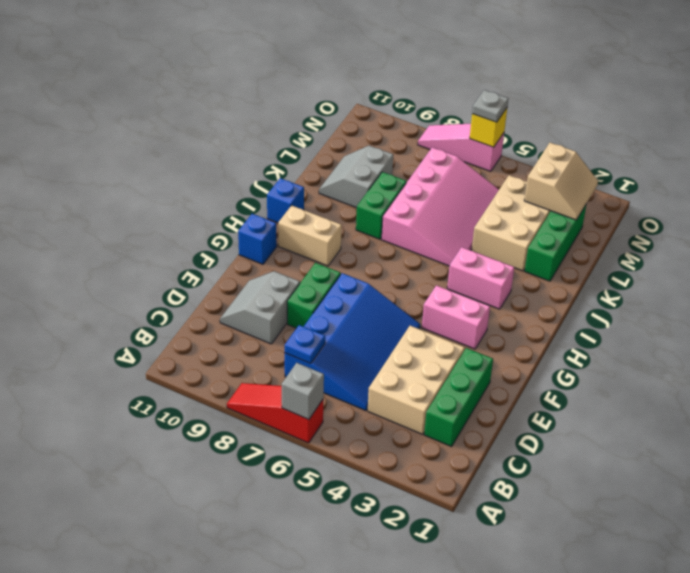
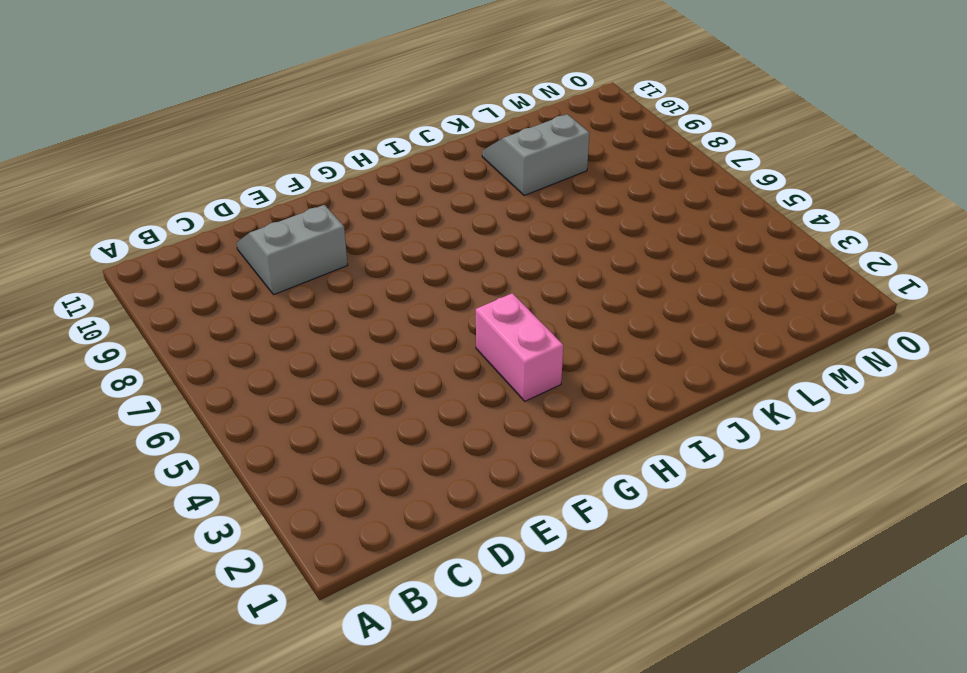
none -> red 1x3 slope [227,383,323,443]
none -> green 1x3 brick [424,348,493,447]
none -> tan 2x3 brick [368,326,465,434]

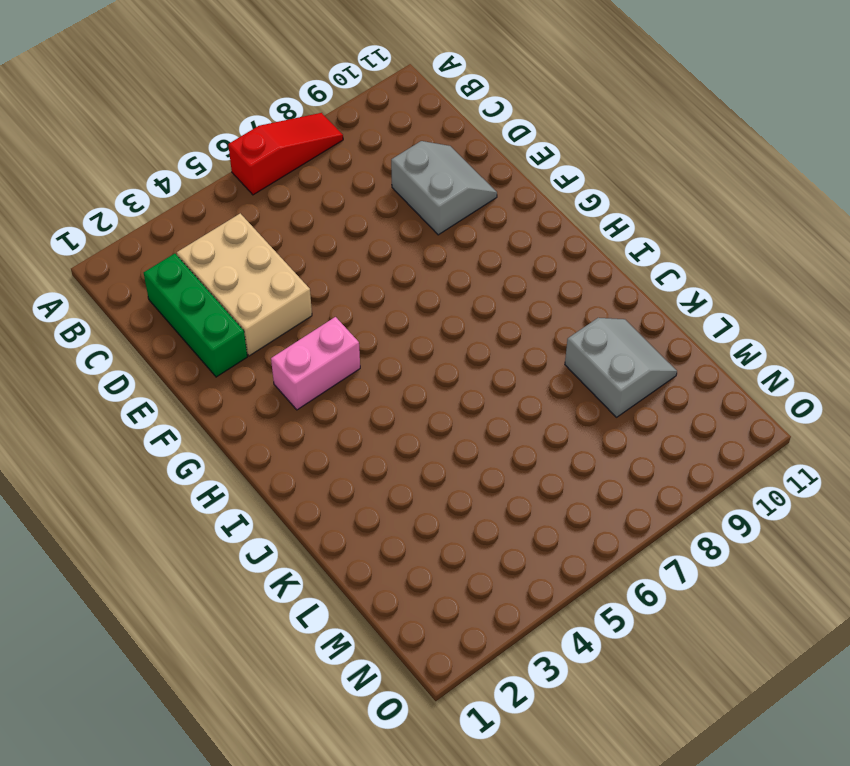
none -> blue 3x4 slope [285,273,420,411]
none -> green 1x2 brick [287,263,341,328]
none -> blue 1x1 brick [238,214,277,264]

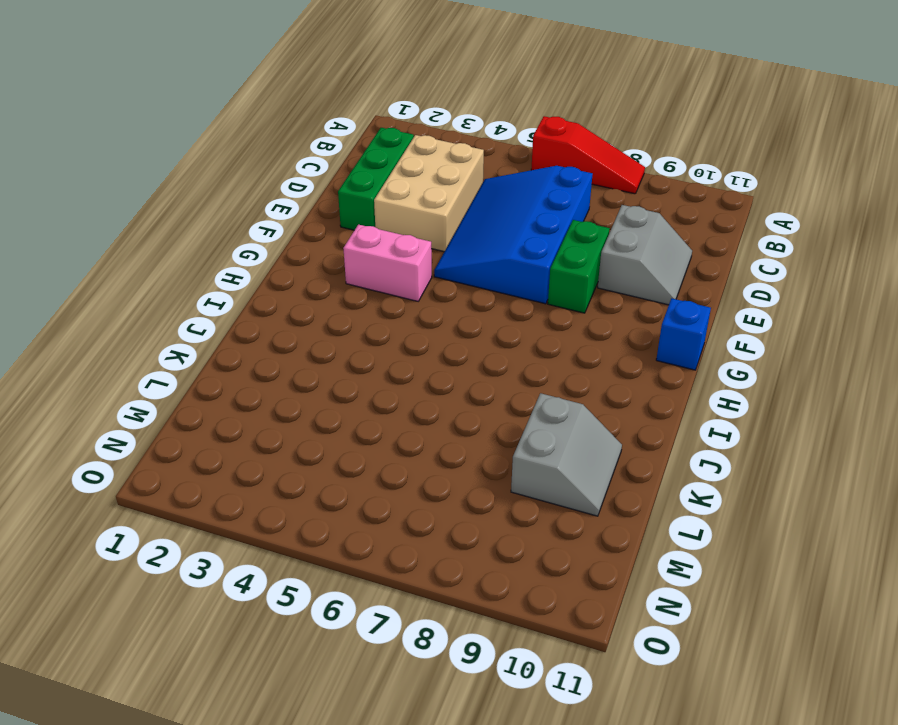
none -> tan 1x2 brick [278,205,342,266]
none -> pink 1x2 brick [447,247,514,309]
none -> blue 1x1 brick [267,178,304,223]

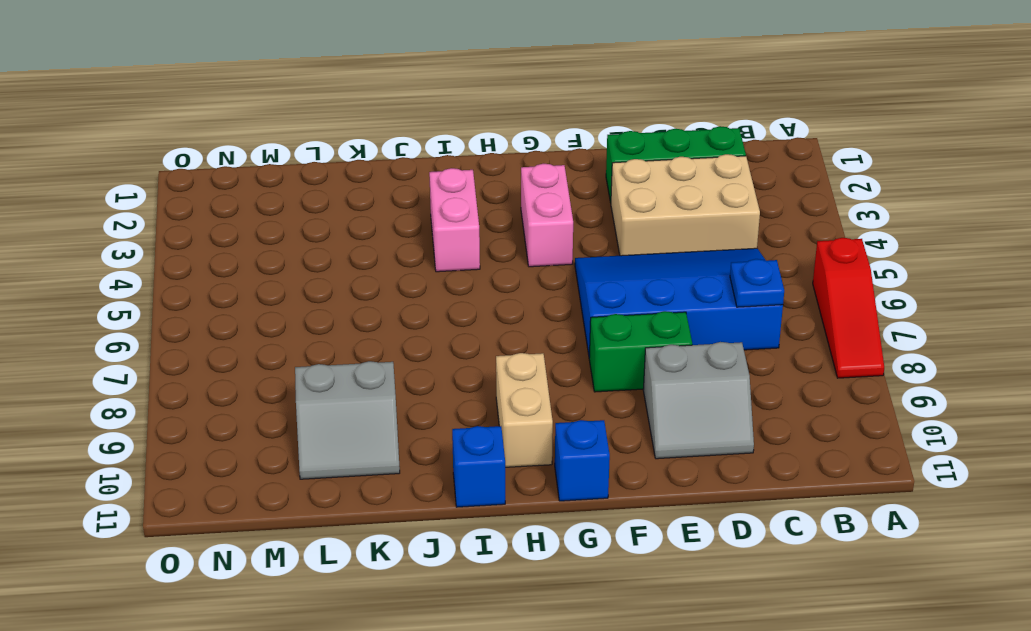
none -> pink 3x4 slope [382,147,499,266]
none -> green 1x2 brick [356,172,406,239]
none -> green 1x3 brick [525,205,586,281]

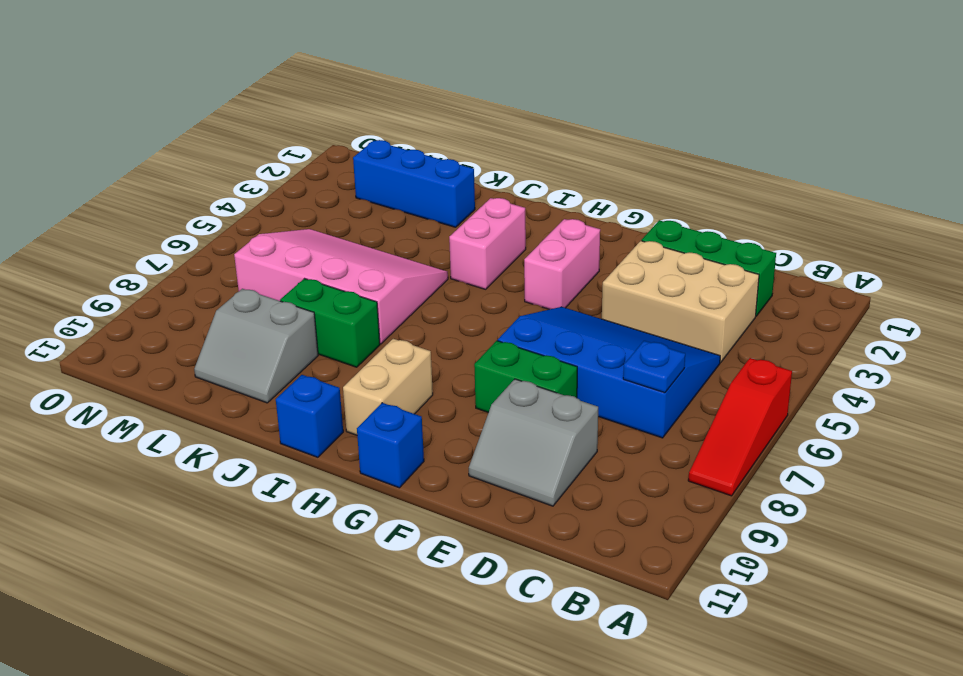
blue 1x3 brick [353,140,475,227] -> green 1x3 brick [525,205,586,281]
none -> tan 2x3 brick [472,175,551,271]
none -> pink 1x3 slope [418,124,504,171]
none -> grey 1x1 brick [282,363,324,420]

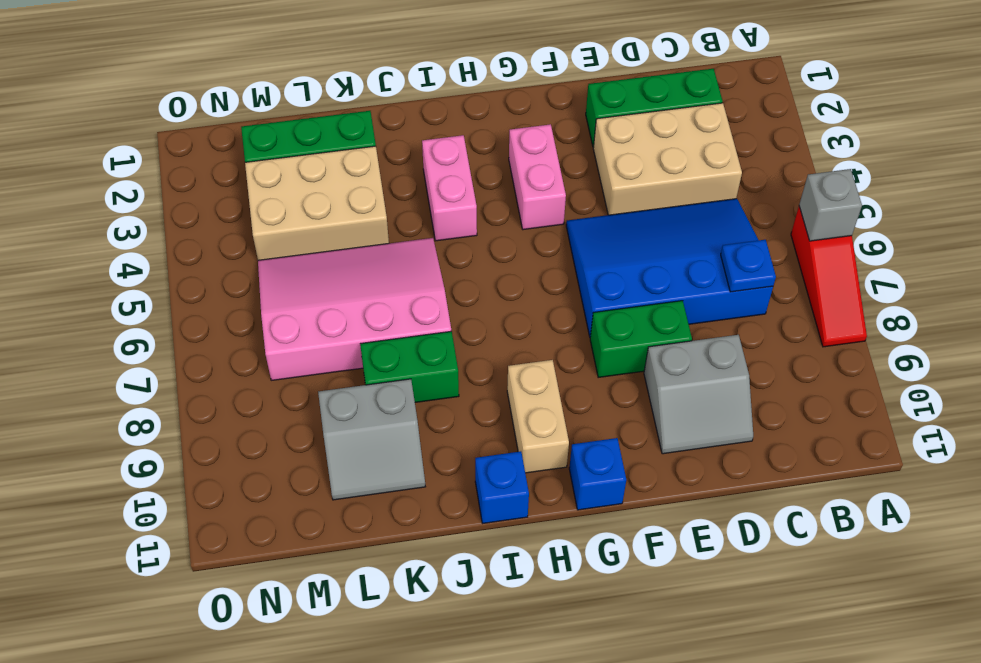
none -> pink 1x3 slope [418,124,504,171]
none -> tan 2x2 slope [524,143,598,220]
none -> yellow 1x1 brick [470,108,507,147]

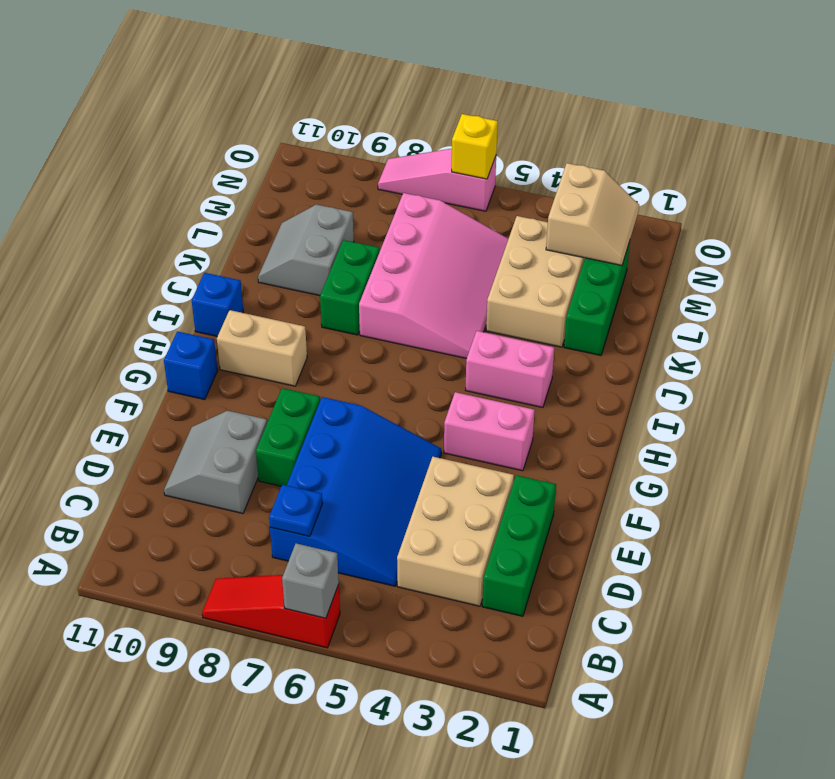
none -> grey 1x1 plate [472,90,508,122]

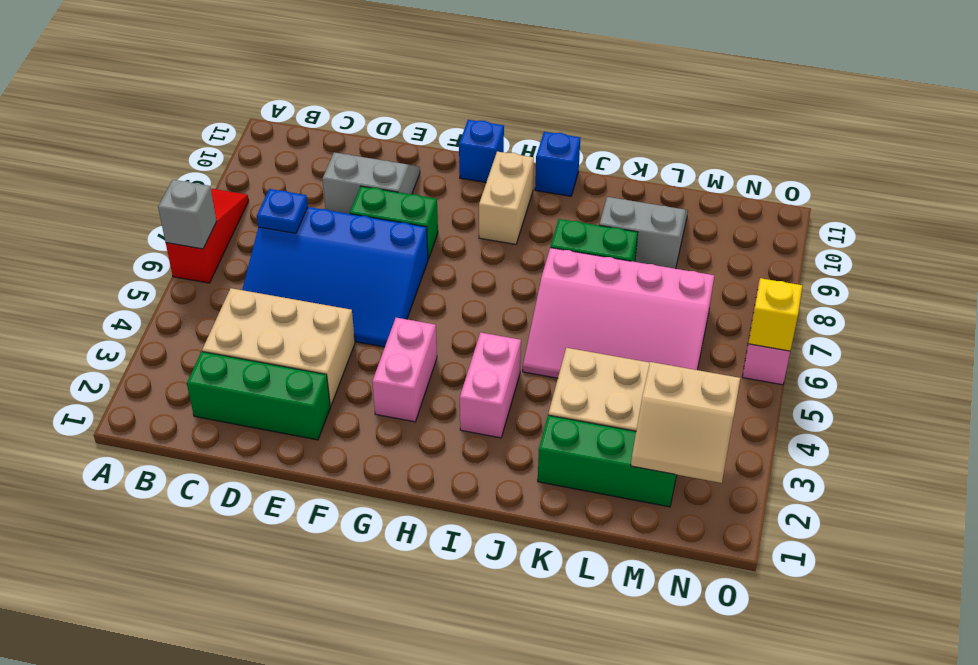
none -> grey 1x1 plate [472,90,508,122]

